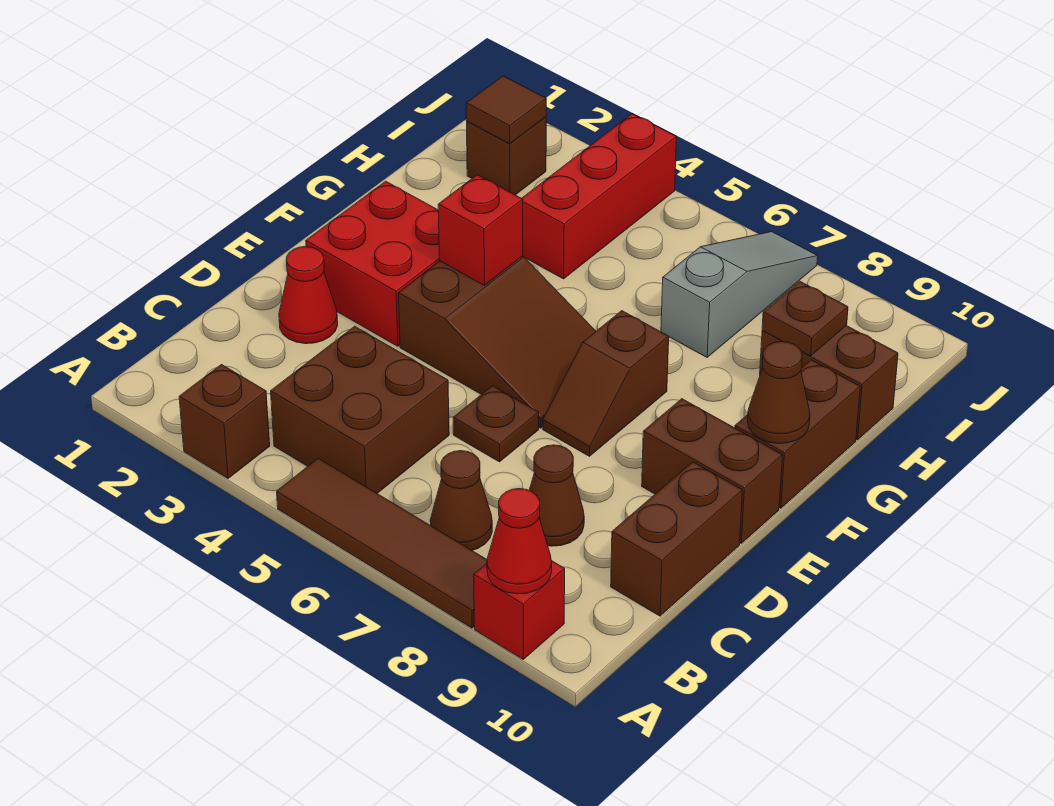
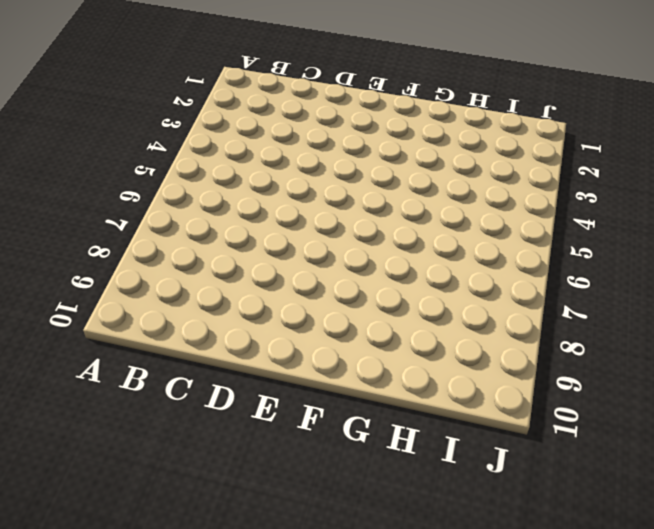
none -> brown 1x1 brick [179,365,270,479]
none -> brown 1x4 tile [277,458,487,628]
none -> red 1x1 brick [474,561,565,659]

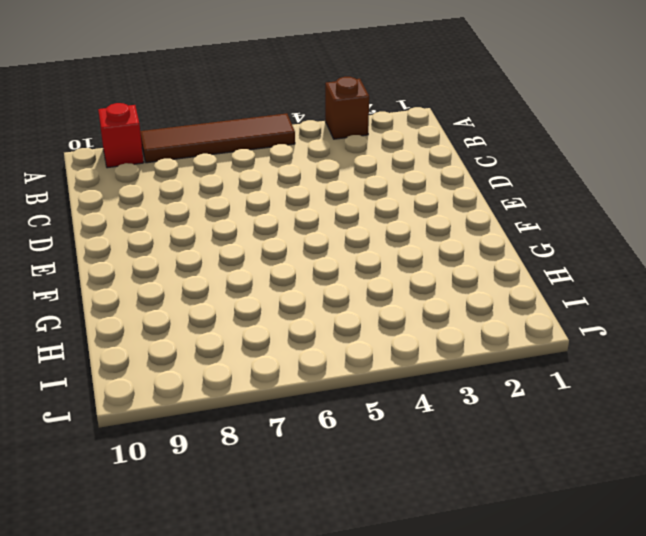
none -> brown 2x2 brick [271,326,449,493]
none -> brown 1x1 cone [430,451,492,550]
none -> brown 1x1 cone [529,445,584,546]

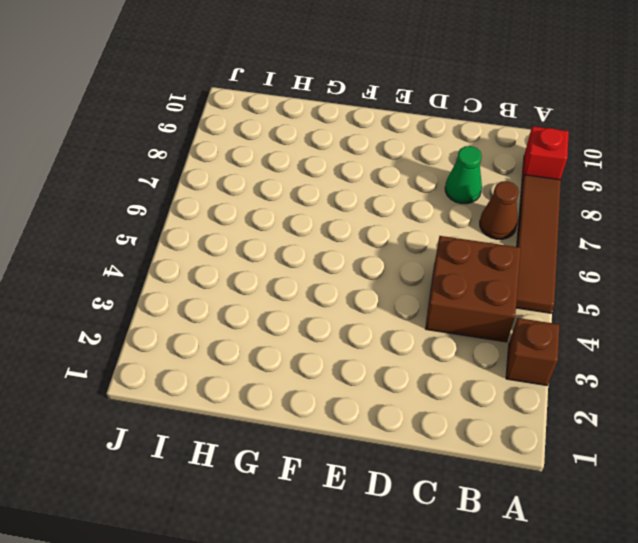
green 1x1 cone [445,146,482,204] -> brown 1x1 cone [529,445,584,546]
none -> brown 1x2 brick [611,462,742,616]
none -> red 1x1 cone [279,247,338,344]
none -> brown 1x1 plate [453,386,539,462]

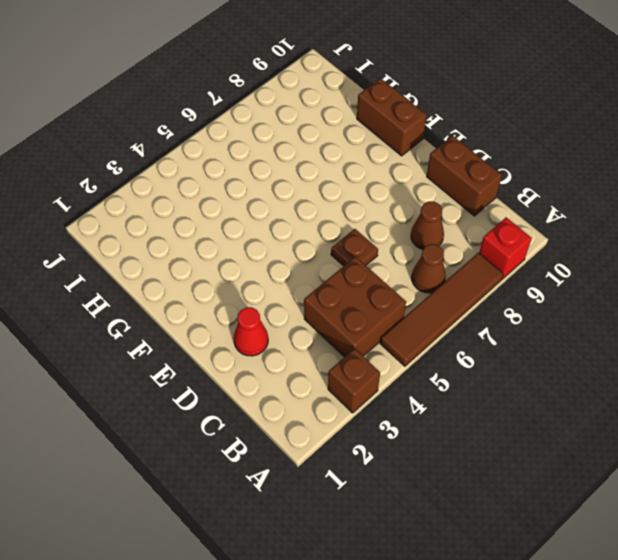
none -> red 2x2 brick [306,181,440,346]
none -> brown 2x3 slope [398,256,596,428]
none -> brown 1x2 slope [543,311,669,456]

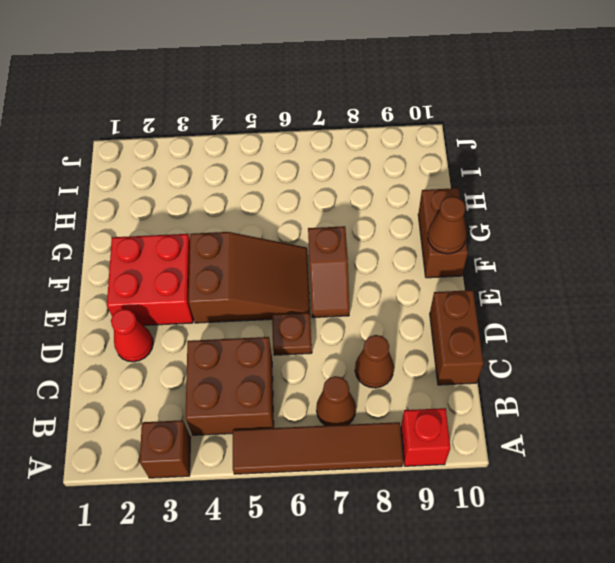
none -> brown 1x2 brick [642,399,783,543]
none -> red 1x3 brick [522,114,677,279]
none -> grey 1x3 slope [661,232,818,357]

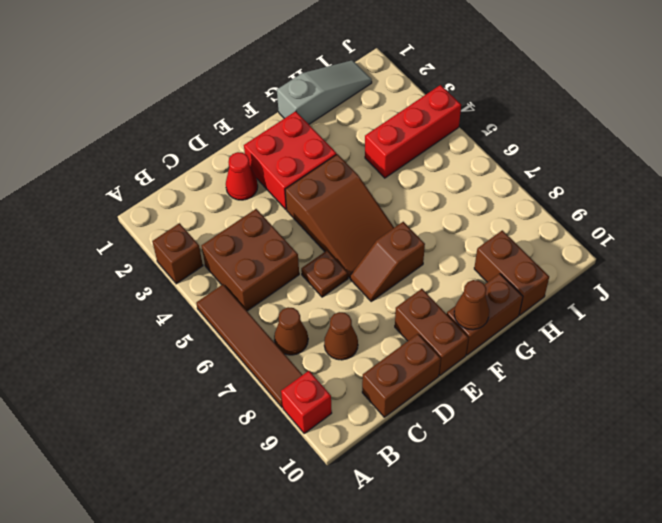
grey 1x3 slope [277,60,372,124] -> grey 1x3 slope moved to [661,232,818,357]
none -> brown 1x1 brick [467,117,546,195]
none -> red 1x1 cone [487,489,552,594]
none -> red 1x1 brick [438,175,523,285]

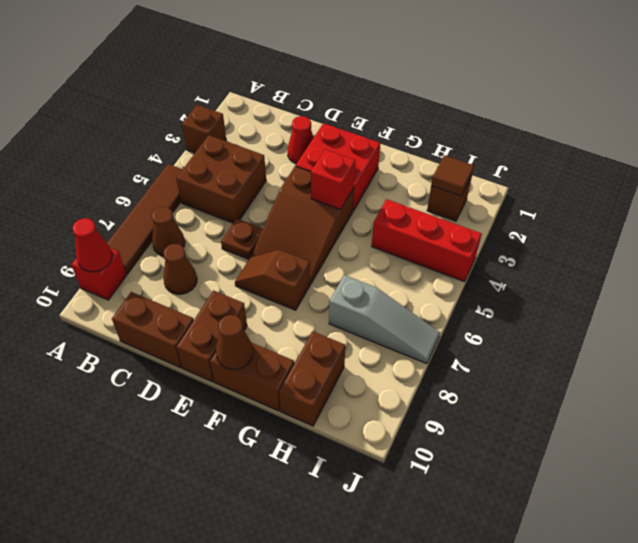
none -> brown 1x1 plate [762,281,848,356]

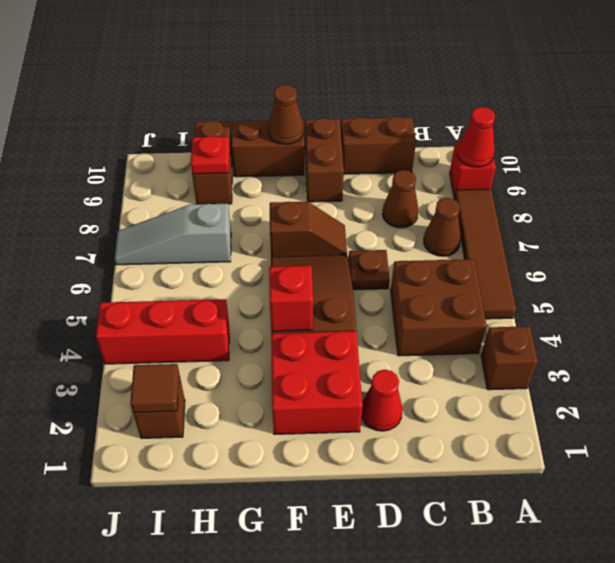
red 1x1 plate [191,136,229,174] -> brown 1x1 plate [762,281,848,356]

